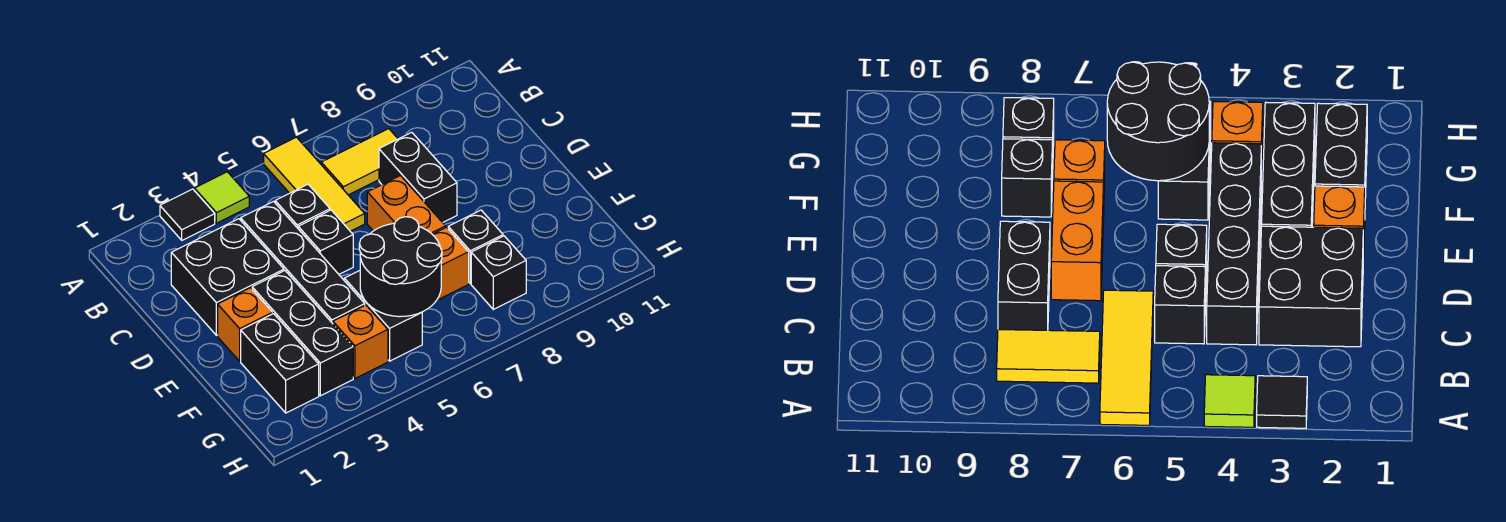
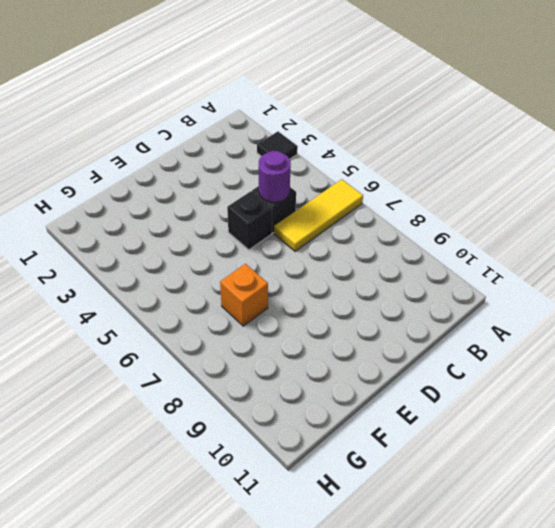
purple 1x1 round brick [259,151,291,202] -> none
none -> lime 1x1 tile [194,172,249,223]
none -> yellow 1x2 tile [321,129,398,195]
none -> black 2x2 brick [171,219,284,335]

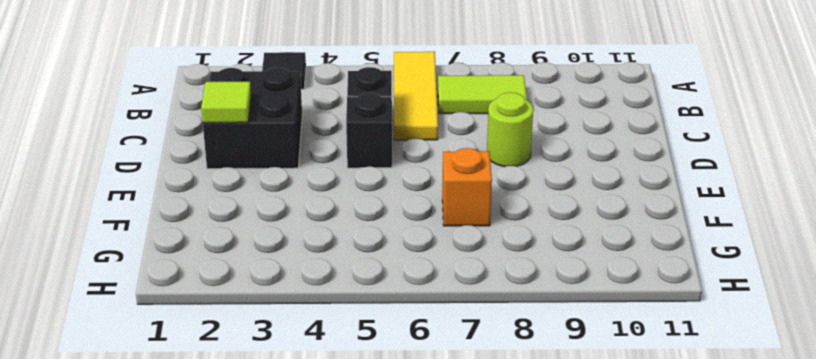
lime 1x2 tile [438,75,527,114] -> yellow 1x2 tile [321,129,398,195]
lime 1x1 tile [201,82,251,123] -> lime 1x1 tile moved to [194,172,249,223]
lime 1x1 round brick [487,92,533,167] -> black 1x2 brick [379,132,457,223]
none -> black 1x4 brick [241,202,365,323]
none -> orange 1x2 brick [367,176,445,234]
none -> orange 1x1 brick [218,288,272,361]

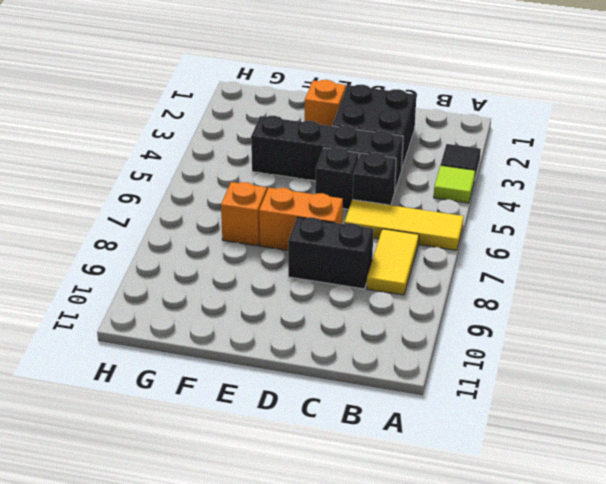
none -> black 1x3 brick [252,271,353,396]
none -> black 1x2 brick [241,314,319,413]
none -> black 1x2 brick [344,271,422,361]

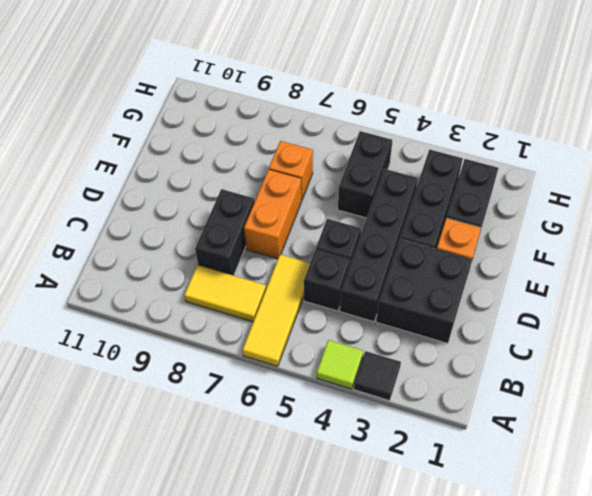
none -> black 1x1 brick [448,210,503,283]
none -> orange 1x1 brick [333,305,388,378]
none -> black 1x1 brick [471,236,526,309]

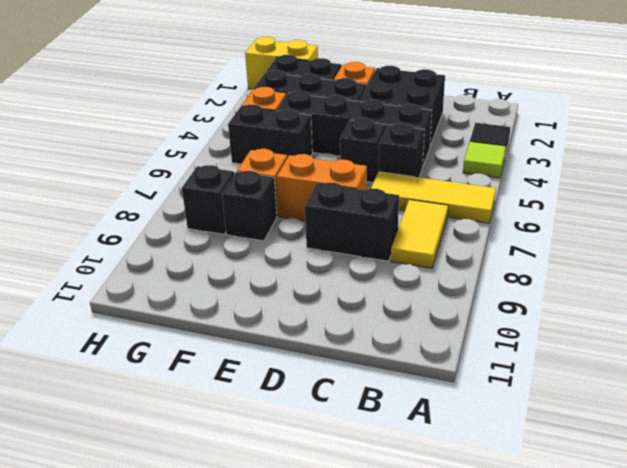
yellow 1x2 brick [245,37,318,89] -> none
none -> black 2x2 round brick [359,217,442,317]

